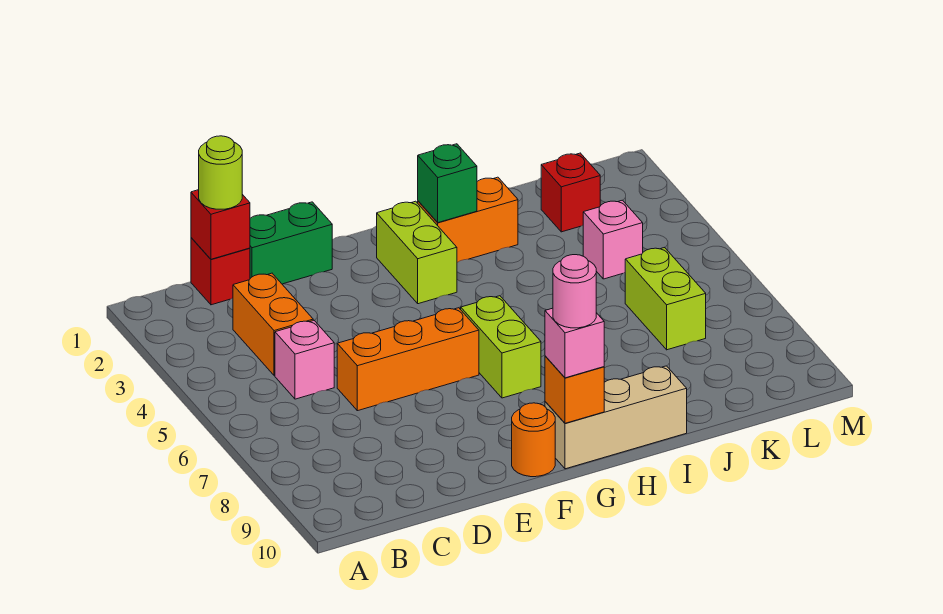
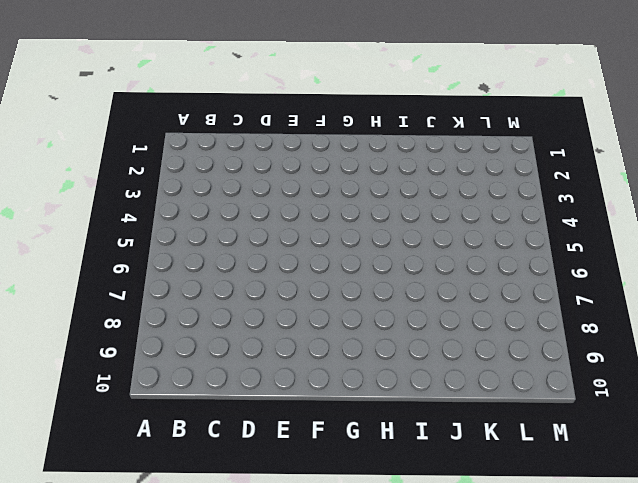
none -> red 1x1 brick [191,238,250,305]
none -> orange 1x2 brick [233,273,313,376]
none -> pink 1x1 brick [275,320,334,399]

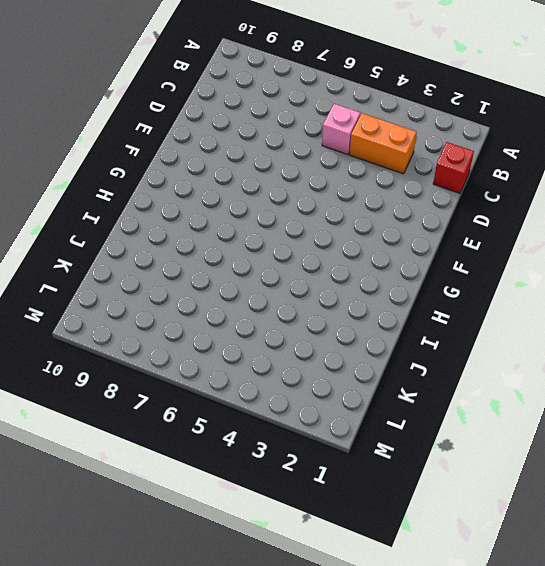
none -> green 1x2 brick [250,202,332,284]
none -> orange 1x3 brick [337,308,479,411]
none -> orange 1x1 round brick [512,403,555,477]

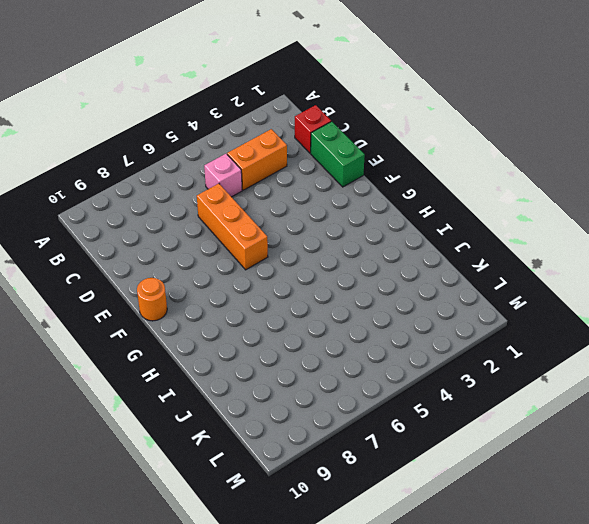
none -> lime 1x2 brick [377,201,457,304]
none -> lime 1x2 brick [461,296,541,398]
none -> tan 1x3 brick [545,366,687,469]

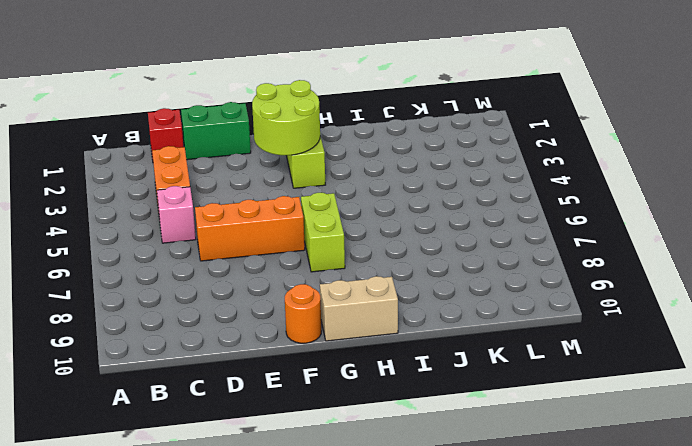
lime 2x2 round brick [252,80,320,155] -> none
tan 1x2 brick [320,276,398,341] -> tan 1x3 brick [545,366,687,469]
none -> orange 1x2 brick [418,177,518,262]
none -> red 1x1 brick [541,153,600,232]
none -> pink 1x1 brick [583,200,643,279]

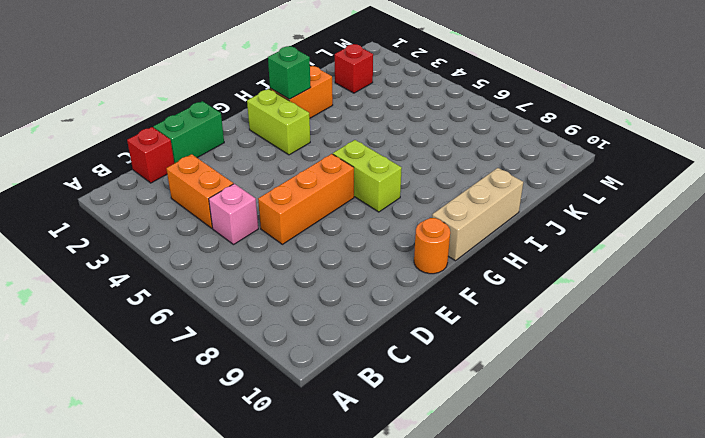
none -> pink 1x1 brick [583,200,643,279]
none -> lime 1x2 brick [625,247,706,350]
none -> red 1x1 brick [191,190,250,259]

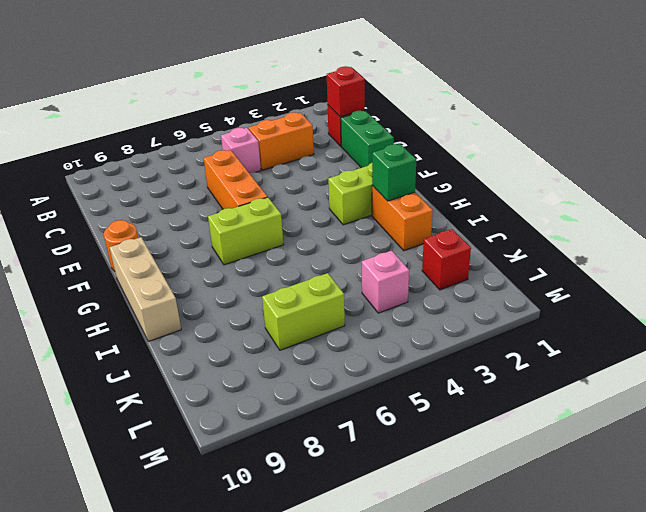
none -> orange 1x1 brick [545,356,604,423]
none -> lime 1x1 round brick [199,136,242,209]
none -> pink 1x1 brick [545,308,604,378]

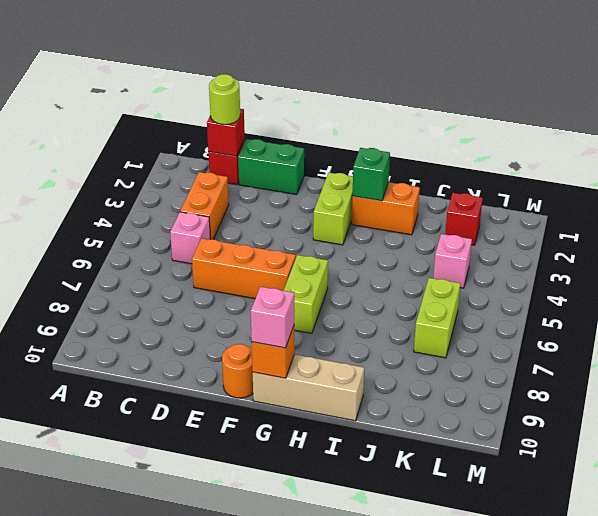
none -> pink 1x1 round brick [553,255,596,328]

